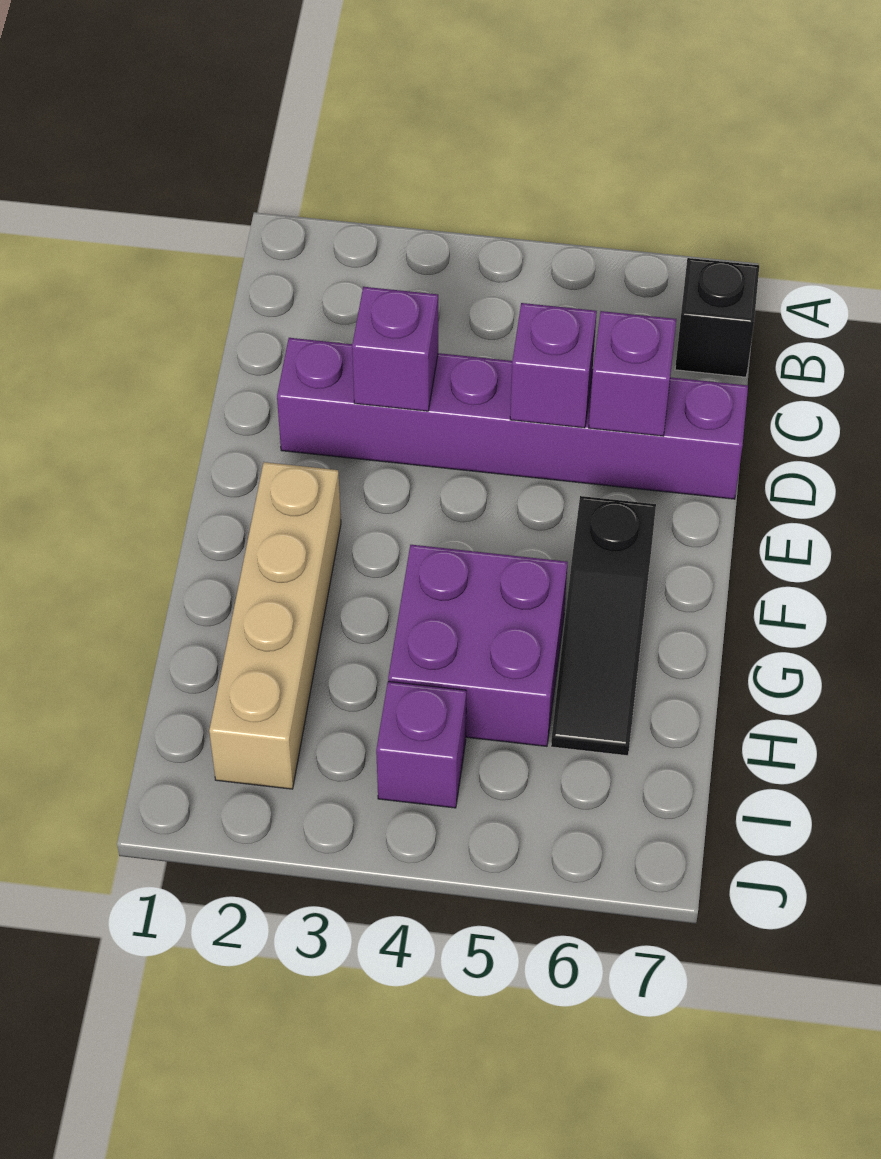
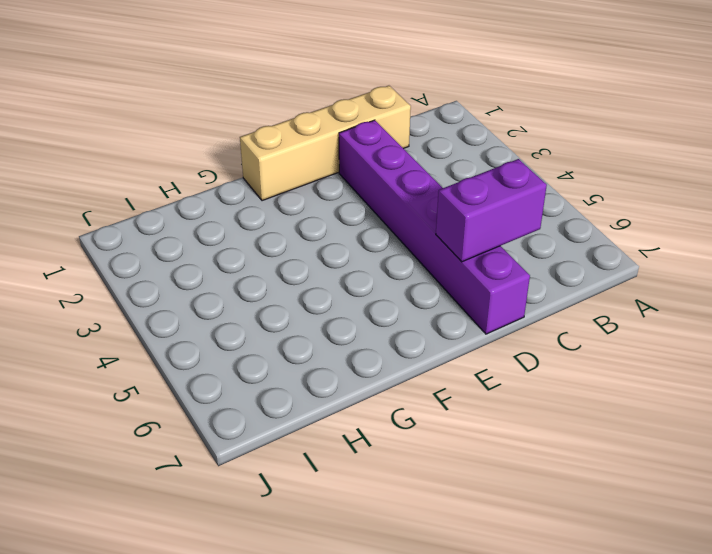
tan 1x4 brick [240,86,411,201] -> tan 1x4 brick moved to [209,462,341,789]
purple 1x2 brick [436,159,547,262] -> purple 1x1 brick [589,311,676,436]
none -> black 1x1 brick [675,258,759,377]
none -> black 1x3 slope [551,496,656,756]

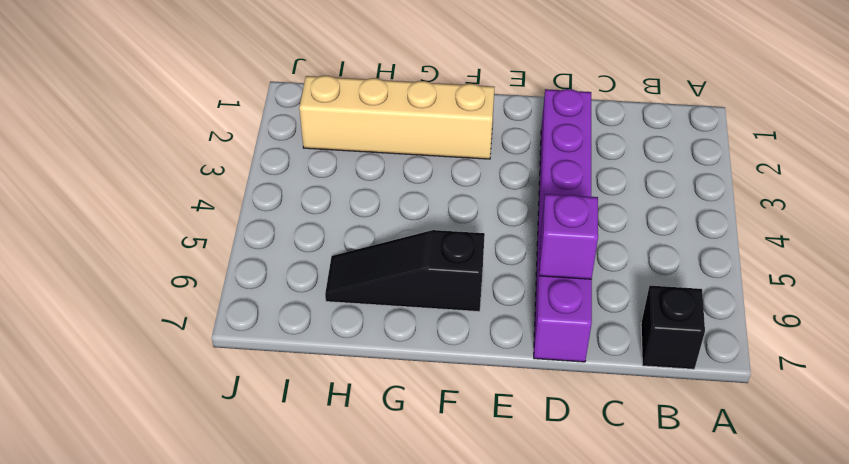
none -> purple 2x2 brick [388,545,568,746]
none -> purple 1x1 brick [376,682,466,808]

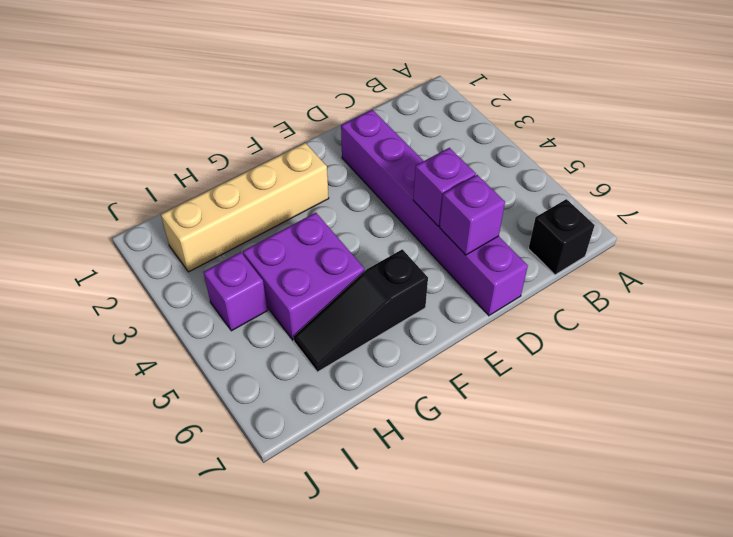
none -> purple 1x1 brick [352,287,438,411]

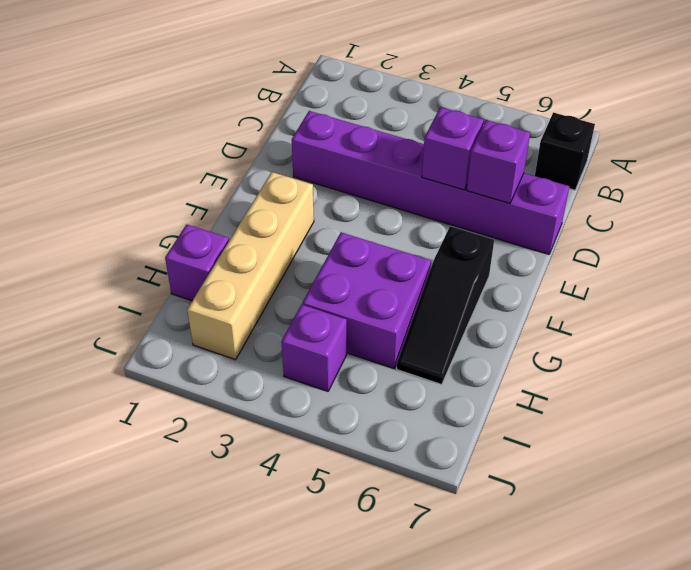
purple 1x1 brick [165,224,229,301] -> purple 1x1 brick moved to [352,287,438,411]

